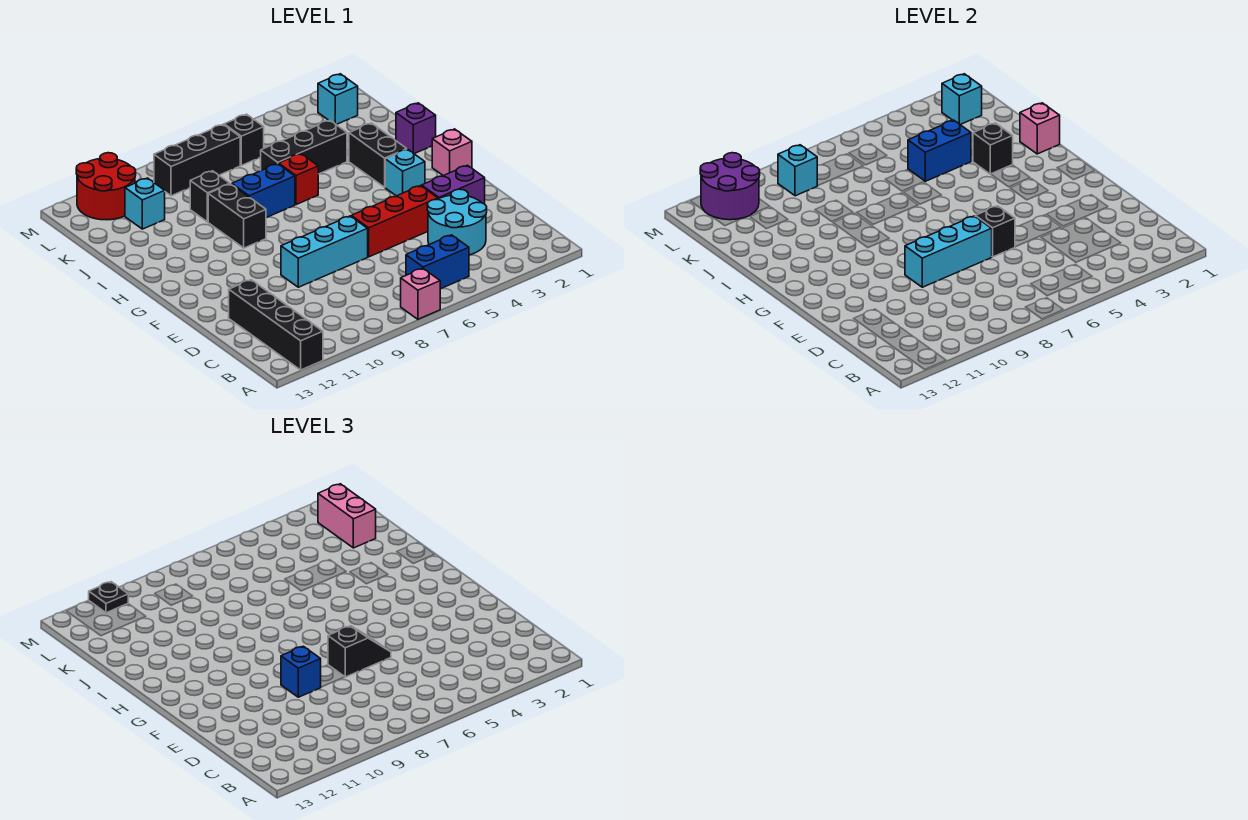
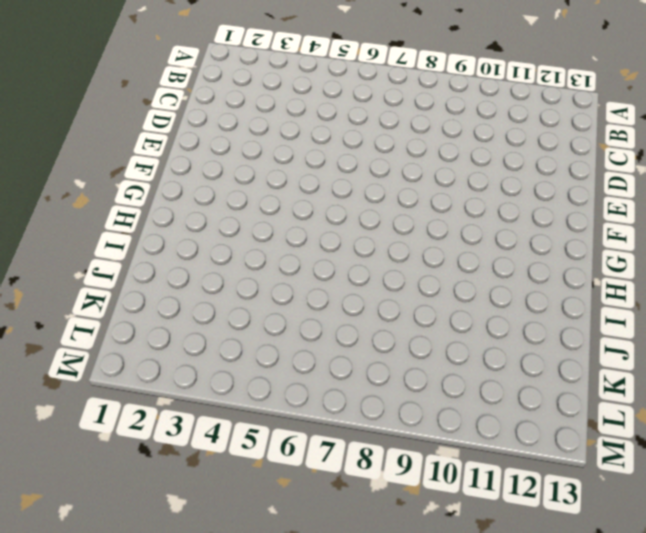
none -> pink 1x1 brick [401,268,440,319]
none -> black 1x4 brick [229,280,323,370]
none -> blue 1x2 brick [406,235,469,289]
none -> cyan 2x2 round brick [427,189,487,255]

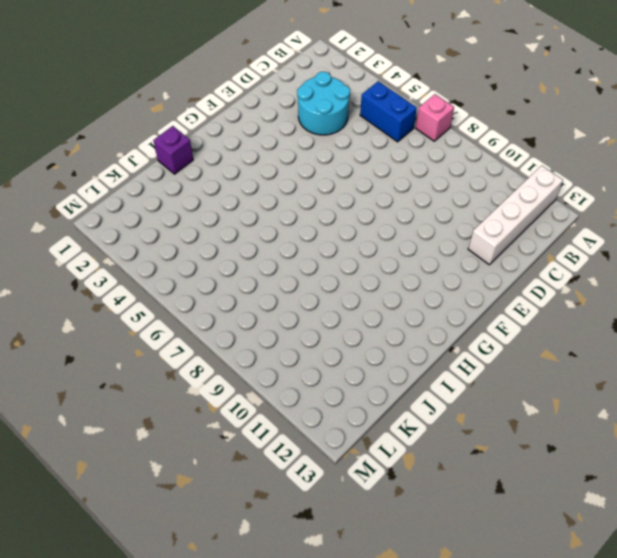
white 1x4 brick [468,166,563,265] -> black 1x4 brick [229,280,323,370]
none -> purple 1x2 brick [422,165,485,204]
none -> red 1x3 brick [351,186,438,257]
none -> cyan 1x3 brick [281,216,368,287]
none -> pink 1x1 brick [432,129,472,176]

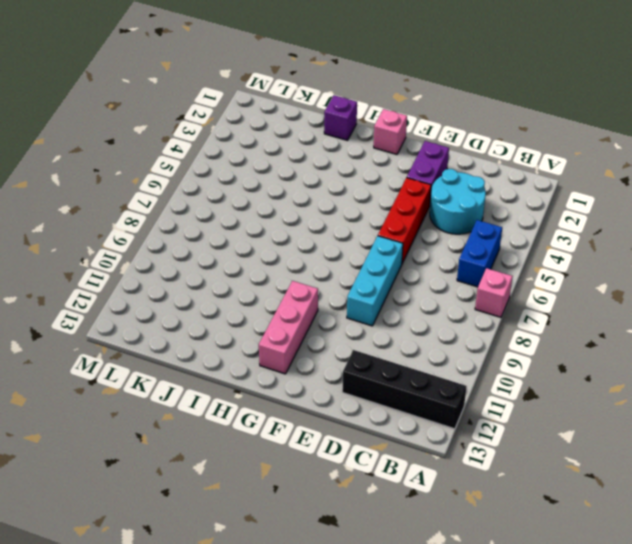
pink 1x3 brick [259,281,318,374] -> none
none -> cyan 1x1 brick [385,149,425,196]
none -> black 1x2 brick [349,123,407,187]
none -> black 1x2 brick [208,184,266,248]
none -> red 1x1 brick [279,154,318,205]

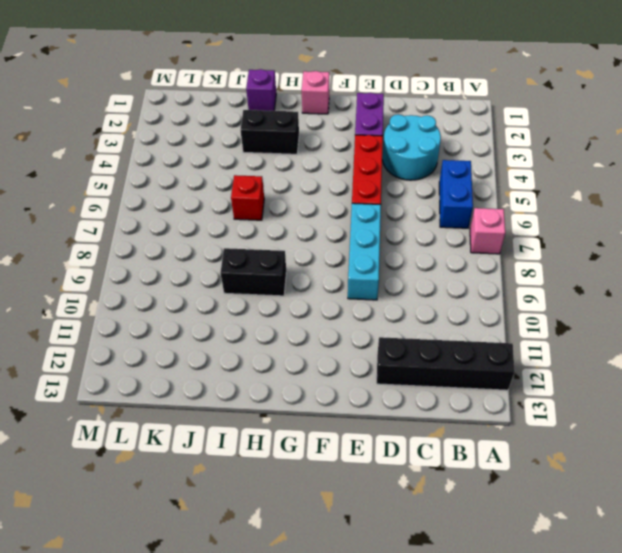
none -> cyan 1x1 brick [385,149,425,196]
none -> blue 1x2 brick [232,164,295,218]
none -> black 1x3 brick [261,120,347,174]
none -> black 1x1 brick [190,171,230,222]

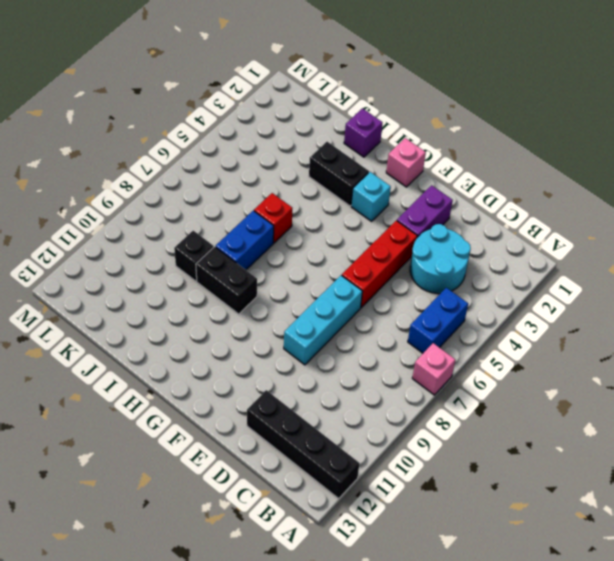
none -> black 1x3 brick [261,120,347,174]
none -> cyan 1x1 brick [125,178,165,229]
none -> cyan 1x1 brick [318,74,358,125]
none -> black 1x1 brick [224,114,264,165]

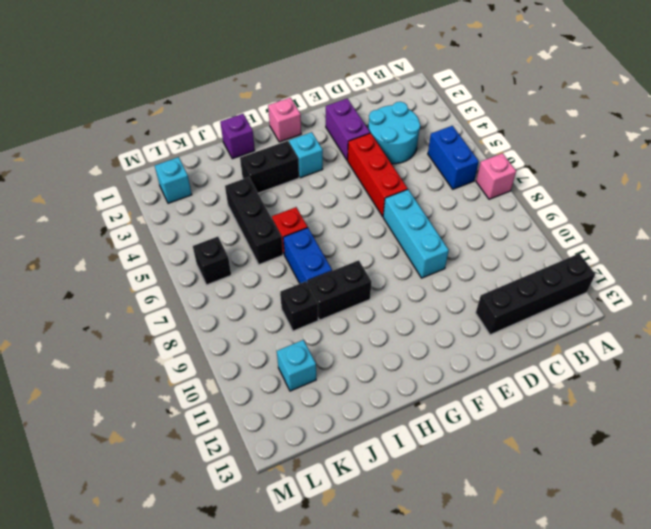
none -> black 1x3 brick [154,125,240,196]
none -> red 2x2 round brick [76,153,136,220]
none -> black 1x1 brick [975,206,1015,257]
none -> cyan 1x3 brick [905,216,992,287]

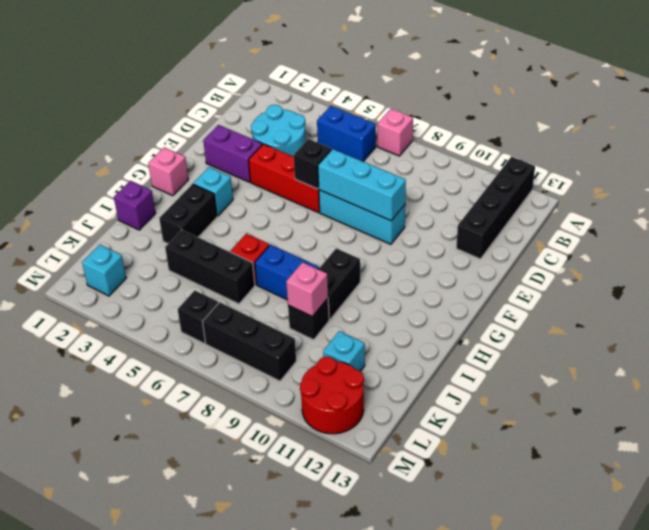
pink 1x1 brick [286,262,328,317] -> pink 1x1 brick moved to [1020,103,1060,154]
none -> black 1x1 brick [973,123,1013,174]
none -> blue 1x2 brick [908,120,971,181]
none -> cyan 1x1 brick [942,74,982,125]
none -> cyan 1x1 brick [778,145,817,196]

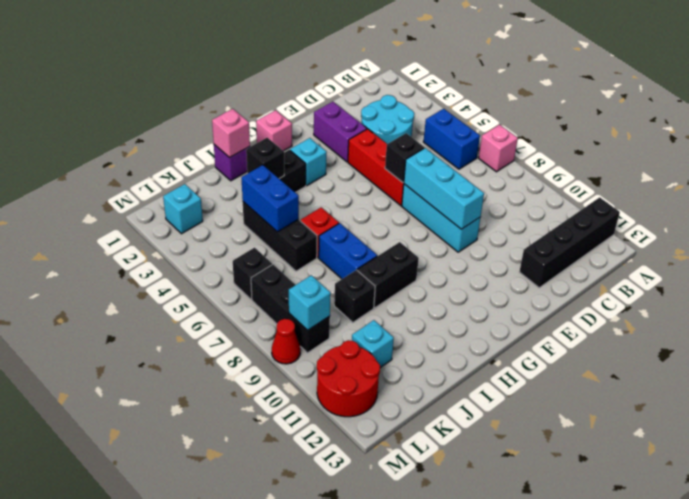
red 1x1 cone [272,319,300,364] -> none
none -> cyan 1x1 brick [942,74,982,125]
none -> purple 2x2 round brick [700,153,760,220]
none -> black 1x2 slope [328,626,391,677]
none -> blue 1x1 brick [281,646,321,697]

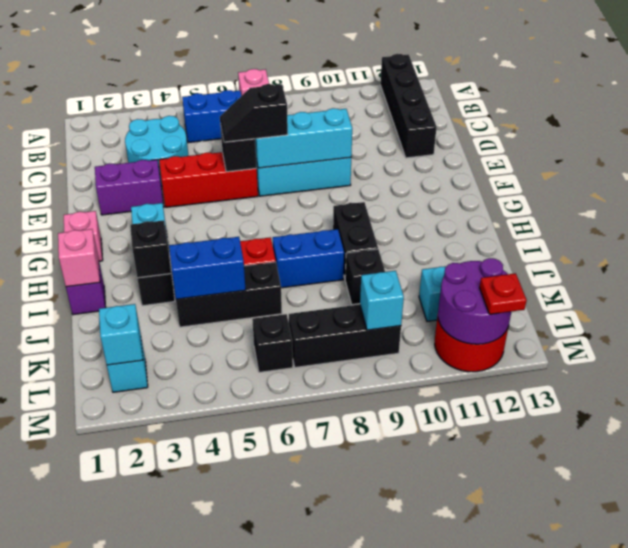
red 1x1 plate [480,273,527,314] -> none
none -> blue 1x1 brick [281,646,321,697]
none -> pink 1x2 brick [318,484,376,548]
none -> black 1x1 plate [89,582,128,613]

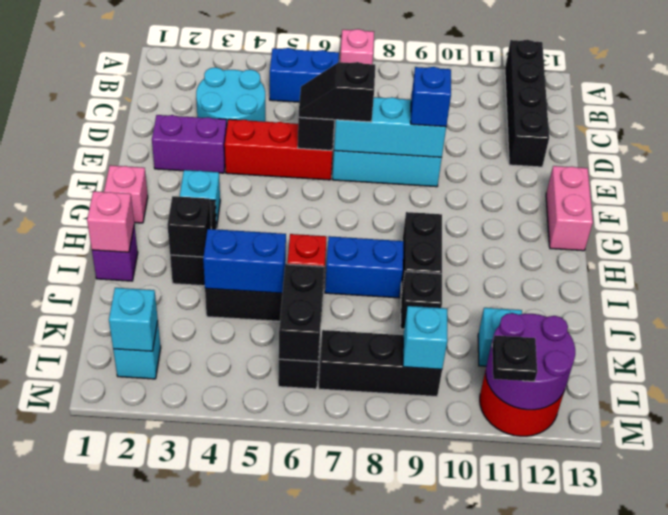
pink 1x2 brick [546,166,593,251] -> pink 1x2 brick moved to [318,484,376,548]
black 1x2 brick [279,265,324,362] -> none

